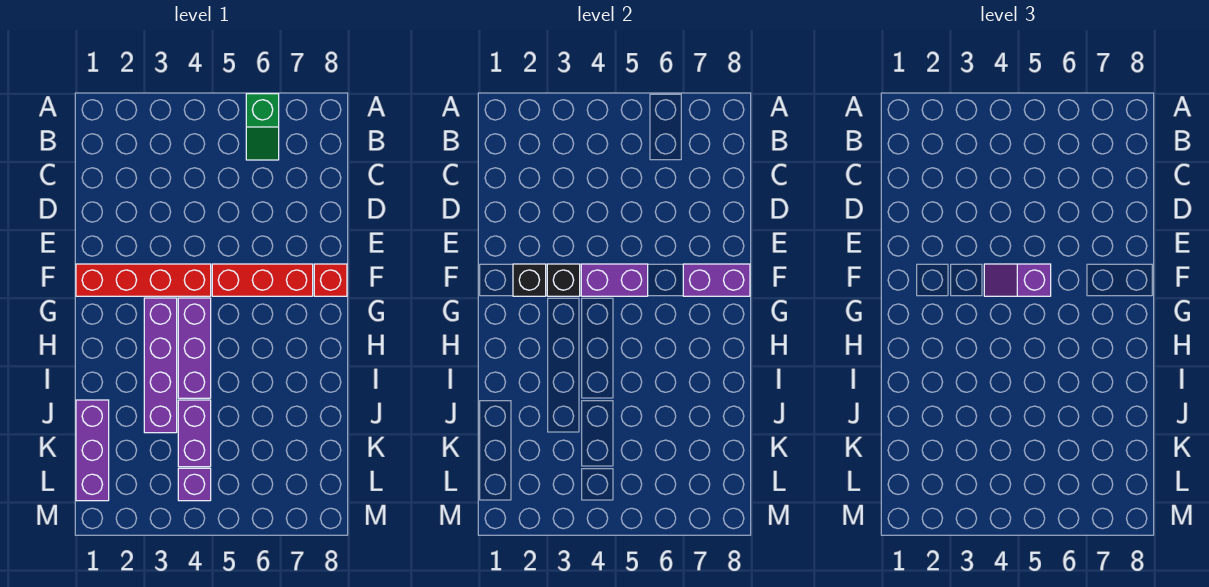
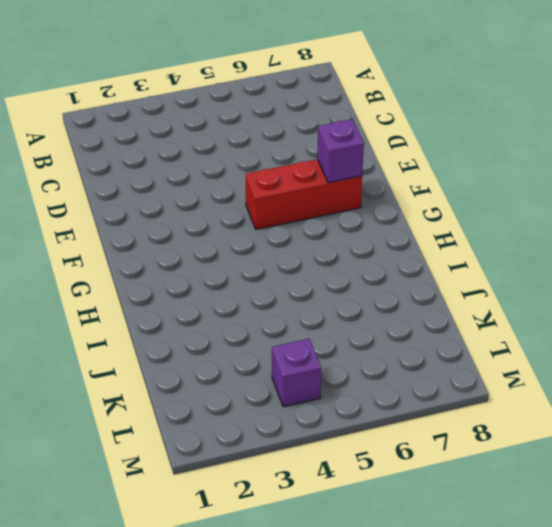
purple 1x1 brick [317,119,364,183] -> purple 1x2 brick [683,264,750,296]
none -> green 1x2 slope [246,94,279,160]
none -> red 1x4 brick [76,264,211,296]
none -> red 1x1 brick [314,264,347,296]

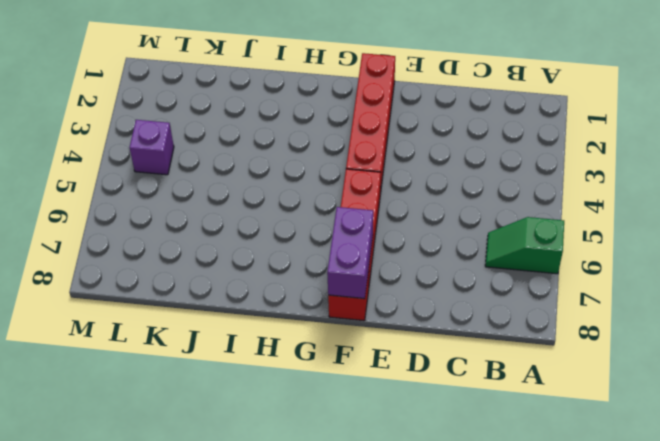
none -> purple 1x4 brick [144,298,177,433]
none -> purple 1x3 brick [178,298,211,398]
none -> purple 1x3 brick [76,400,109,501]

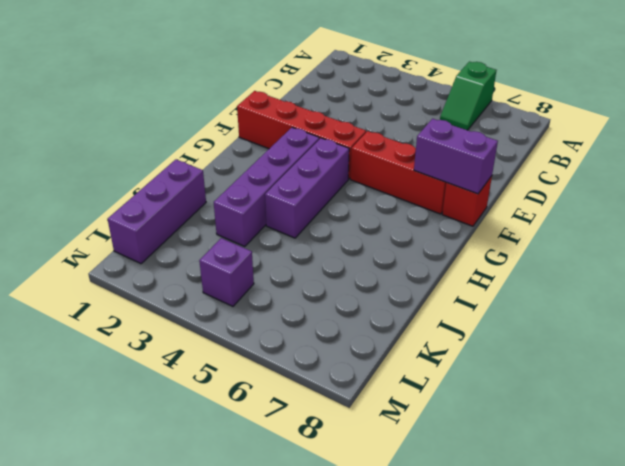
none -> purple 1x2 brick [178,400,211,467]
none -> black 1x1 brick [513,264,546,296]
none -> black 1x1 brick [547,264,580,296]

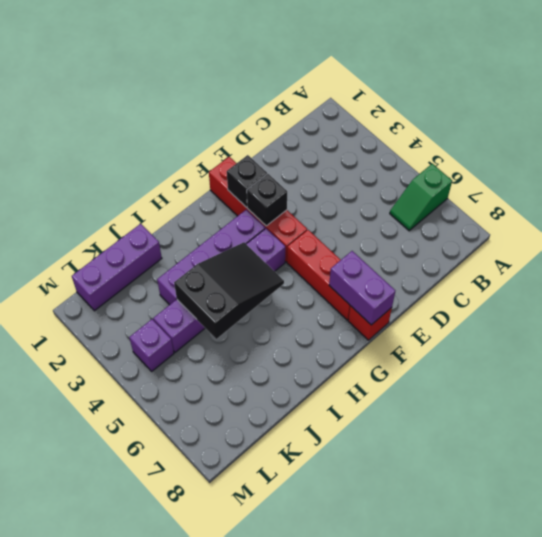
black 2x3 slope [174,242,284,339] -> none
none -> purple 1x2 brick [581,264,648,296]
none -> purple 1x2 slope [984,264,1051,296]

